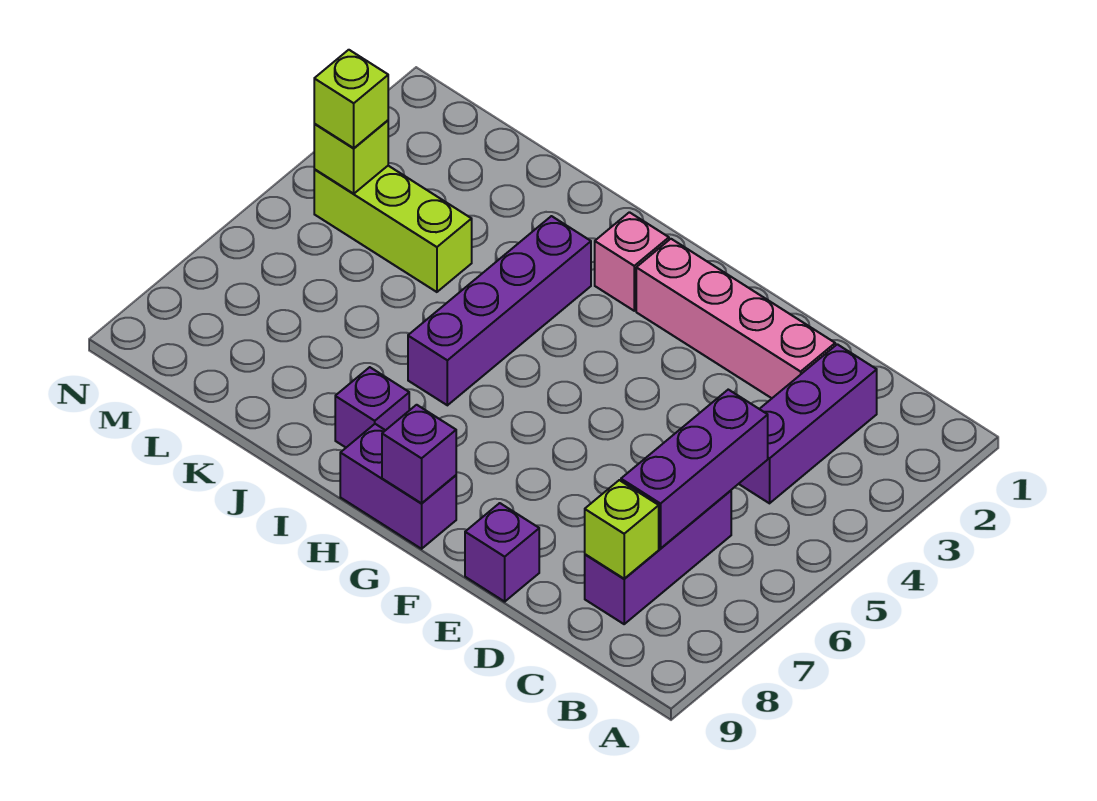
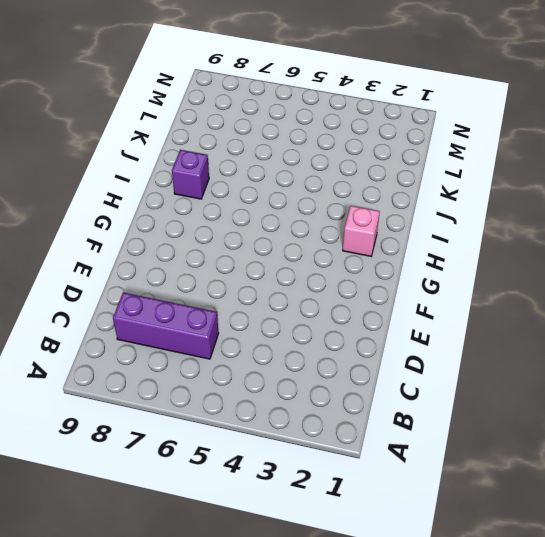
none -> purple 1x3 brick [739,344,877,503]
none -> pink 1x4 brick [636,239,835,398]
none -> purple 1x1 brick [465,503,539,602]

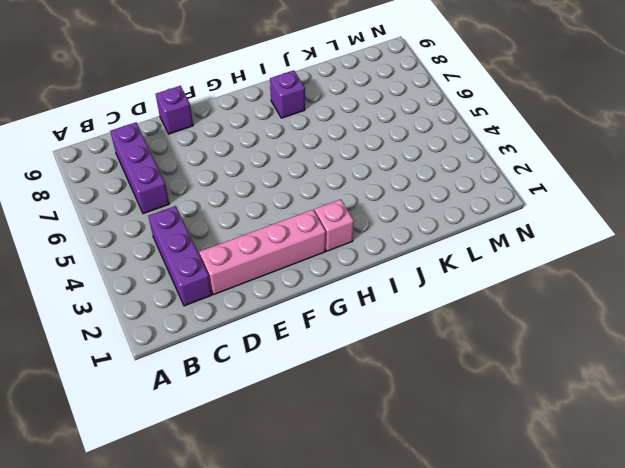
none -> purple 1x2 brick [340,424,456,549]
none -> purple 1x4 brick [408,216,591,405]
none -> lime 1x3 brick [314,166,472,292]

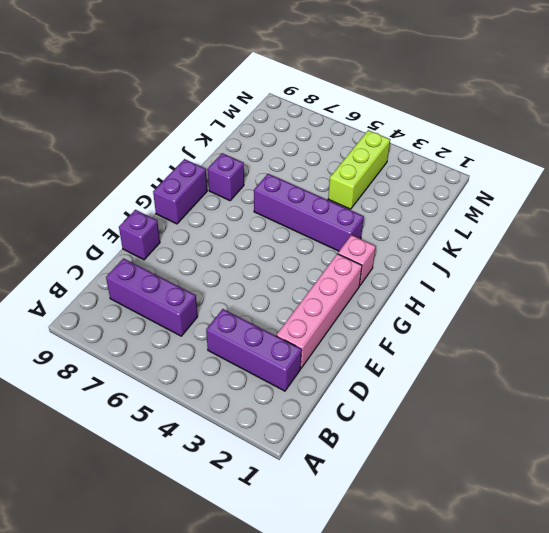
none -> purple 1x3 brick [621,390,768,549]
none -> lime 1x1 brick [585,480,659,579]
none -> purple 1x1 brick [382,405,456,503]

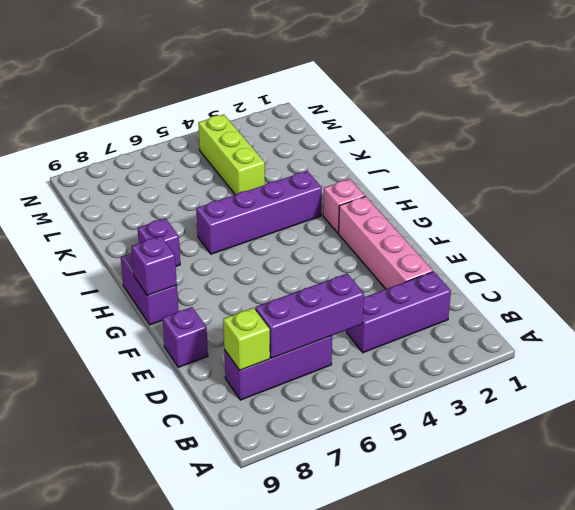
none -> lime 1x1 brick [314,120,388,194]
none -> lime 1x1 brick [314,50,388,148]

